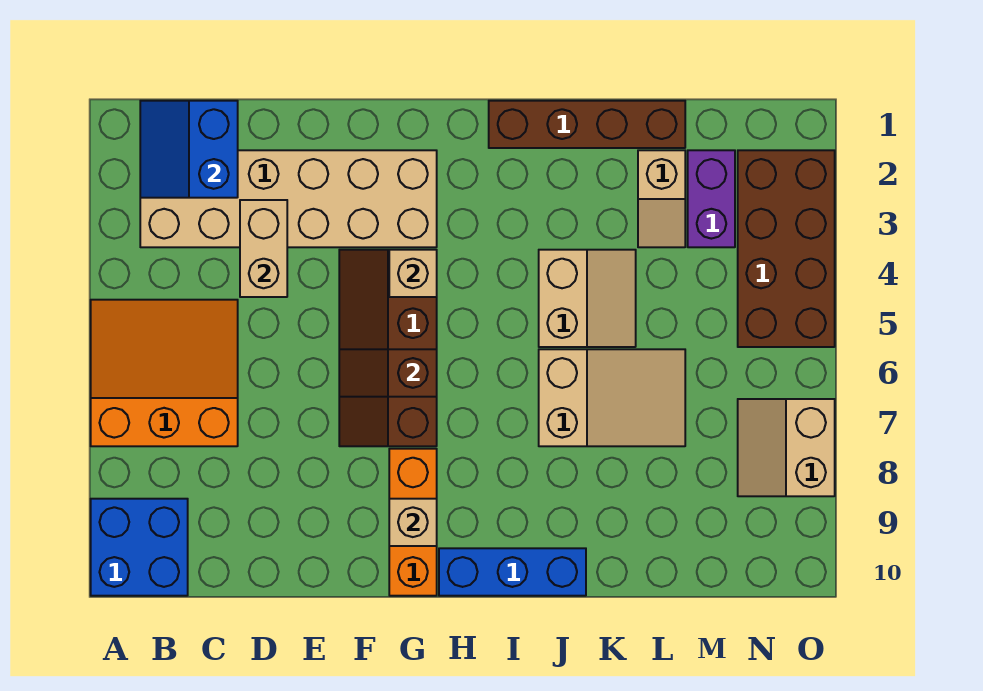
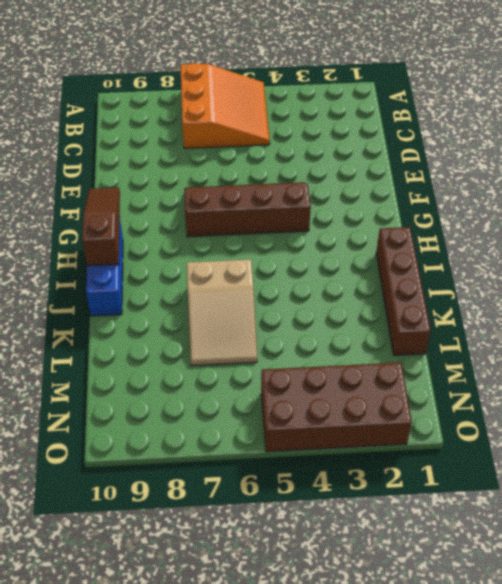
brown 1x3 slope [82,188,120,266] -> none
none -> blue 2x2 brick [91,499,188,596]
none -> tan 2x6 brick [140,150,437,247]
none -> orange 1x3 brick [389,449,437,596]

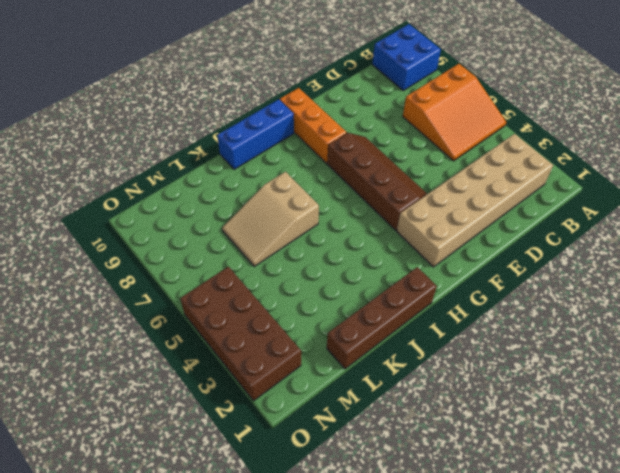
none -> tan 2x2 slope [539,250,636,347]
none -> tan 1x2 slope [638,150,685,247]
none -> purple 1x2 brick [688,150,735,247]

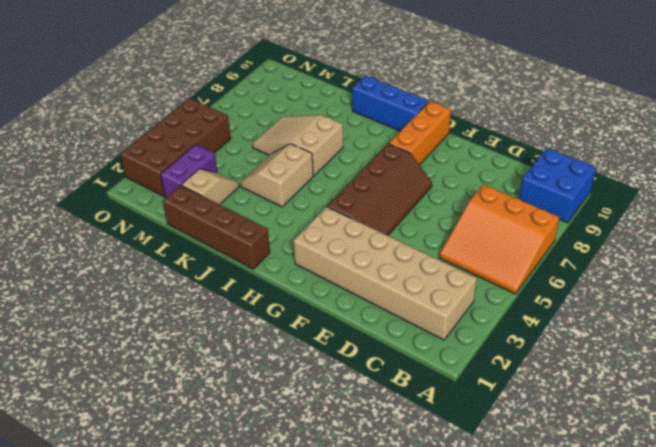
none -> tan 2x2 slope [738,399,835,496]
none -> blue 2x2 slope [140,101,238,198]
none -> tan 1x2 brick [240,200,287,297]

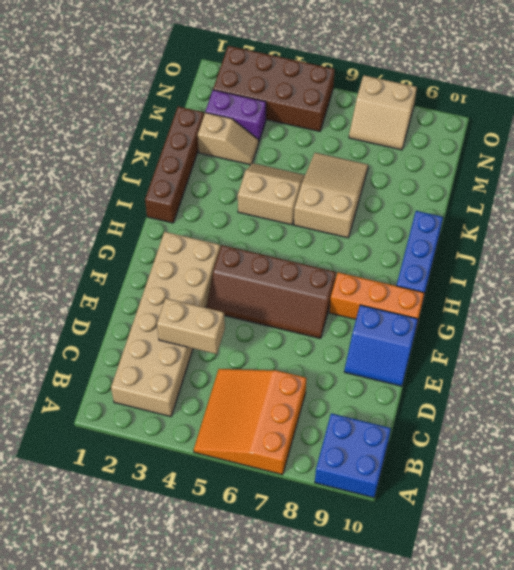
blue 2x2 slope [344,305,418,386] -> blue 2x2 slope moved to [140,101,238,198]
none -> brown 1x2 slope [339,349,437,397]
none -> tan 1x1 brick [389,250,437,297]
none -> tan 1x1 brick [389,499,437,546]

